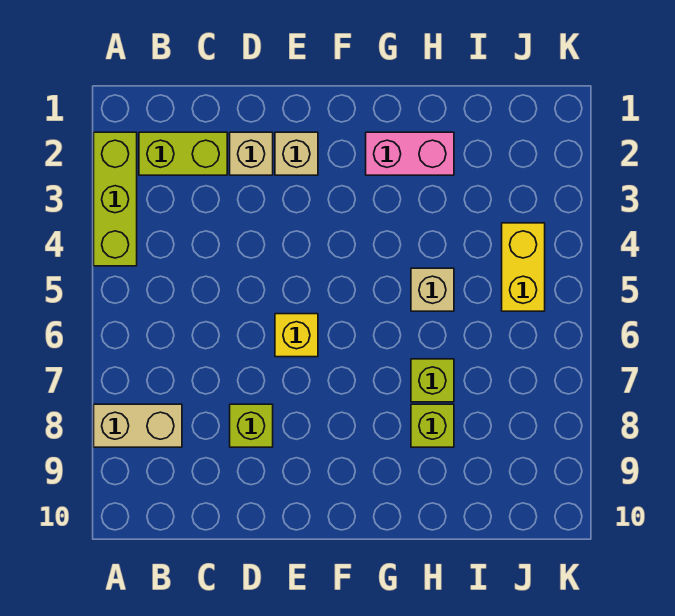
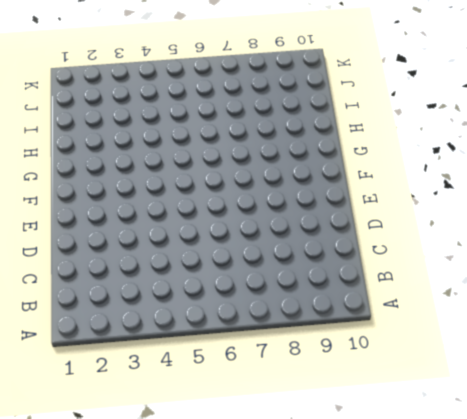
none -> lime 1x3 brick [94,132,137,266]
none -> tan 1x2 brick [94,404,182,447]
none -> lime 1x2 brick [139,132,227,175]

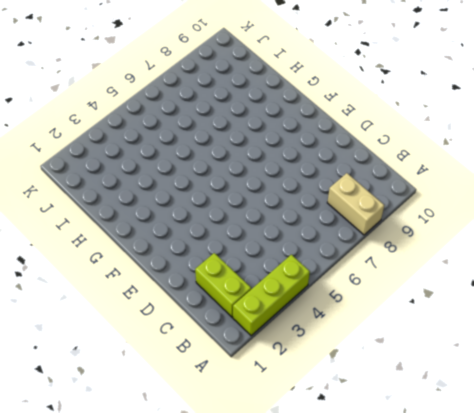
none -> tan 1x1 brick [230,132,273,175]
none -> lime 1x1 brick [230,404,273,447]
none -> tan 1x1 brick [275,132,318,175]

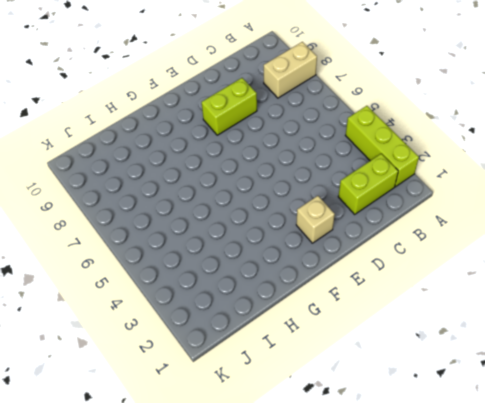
lime 1x2 brick [202,78,257,135] -> lime 1x1 brick [230,404,273,447]
none -> tan 1x1 brick [230,132,273,175]
none -> yellow 1x1 brick [275,314,318,357]
none -> pink 1x2 brick [366,132,454,175]

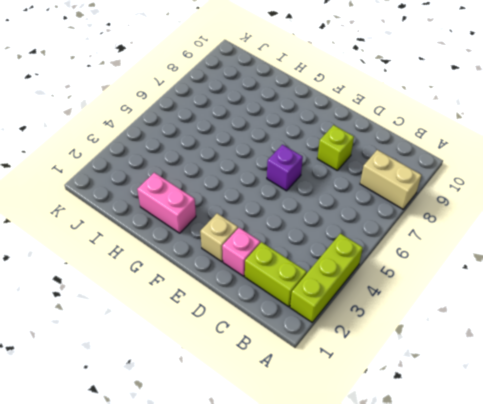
pink 1x1 brick [222,228,260,276] -> tan 1x1 brick [230,132,273,175]
purple 1x1 brick [267,145,303,191] -> yellow 1x1 brick [275,314,318,357]
none -> tan 1x1 brick [411,268,454,311]
none -> lime 1x1 brick [411,359,454,402]
none -> lime 1x1 brick [411,404,454,447]

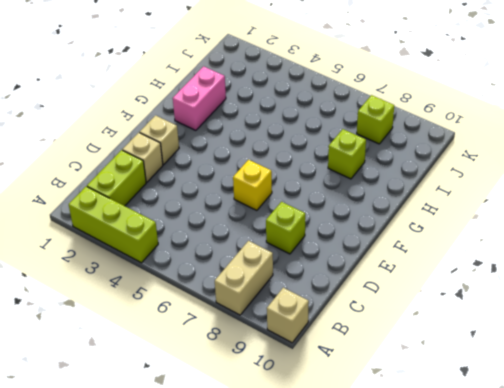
tan 1x1 brick [267,288,309,343] -> tan 1x1 brick moved to [411,268,454,311]
lime 1x1 brick [357,95,394,144] -> lime 1x1 brick moved to [411,359,454,402]
none -> yellow 1x2 brick [502,223,545,311]

